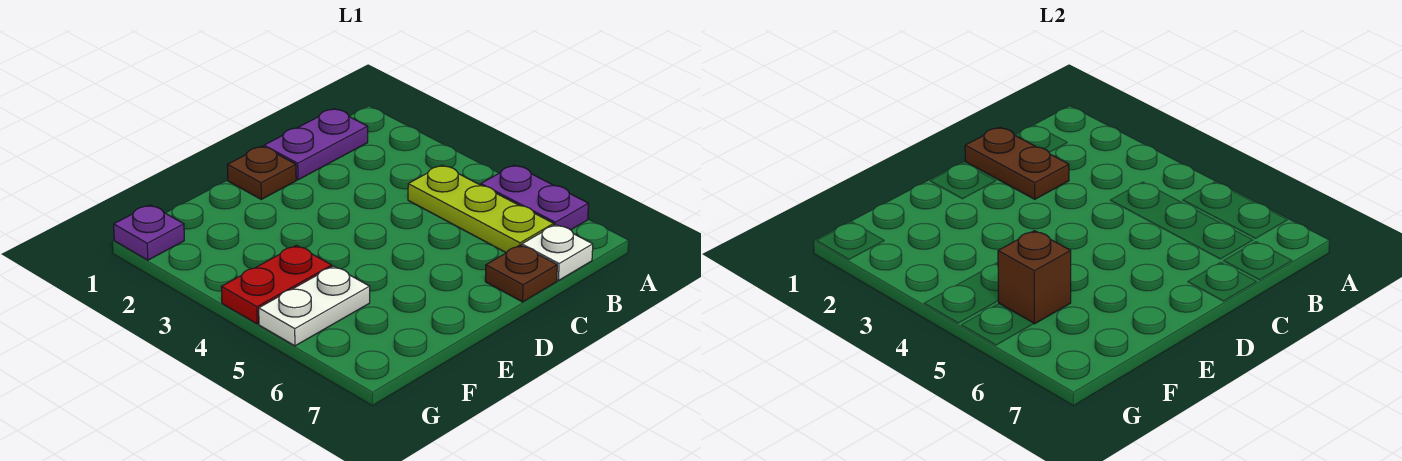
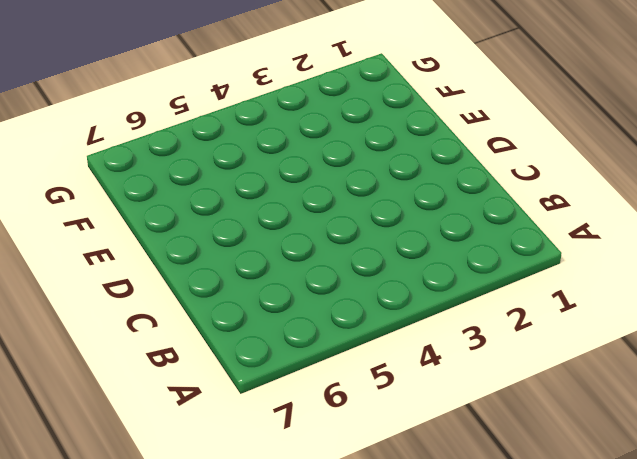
none -> purple 1x2 plate [481,165,588,230]
none -> purple 1x2 plate [264,109,368,180]

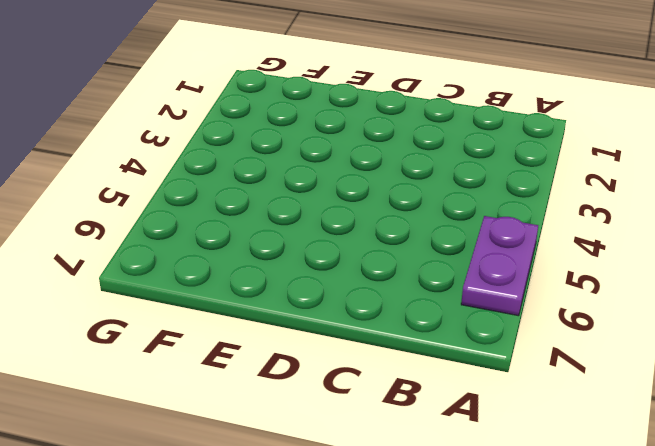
none -> purple 1x2 plate [264,109,368,180]
none -> lime 1x3 plate [408,165,554,253]

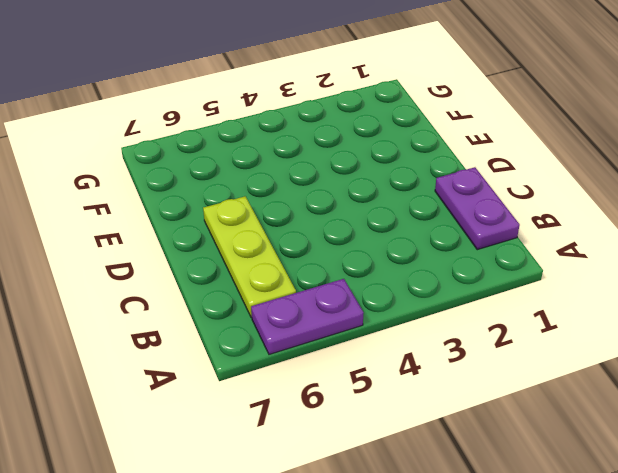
lime 1x3 plate [203,196,296,318] -> lime 1x3 plate turned to [408,165,554,253]
none -> white 1x1 plate [522,224,593,281]
none -> brown 1x1 plate [485,245,557,302]

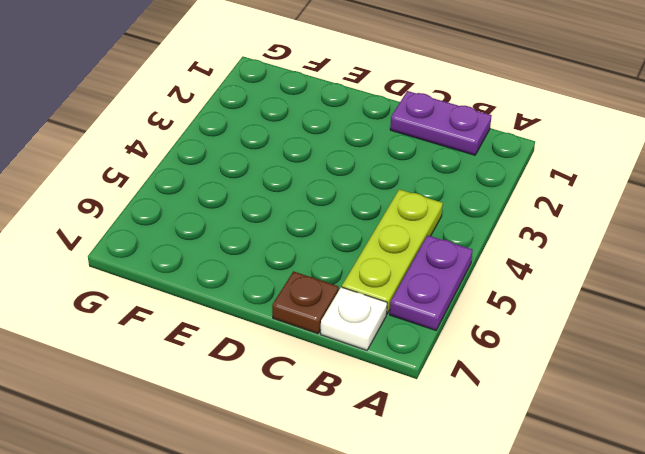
none -> brown 1x1 plate [227,146,296,199]
none -> red 1x2 plate [221,245,332,324]

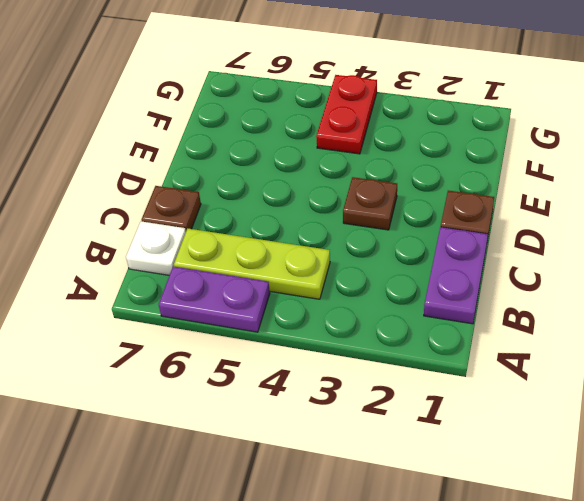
brown 1x1 plate [343,177,397,230] -> none
none -> white 1x2 plate [259,266,370,346]
none -> purple 1x1 plate [114,205,184,260]

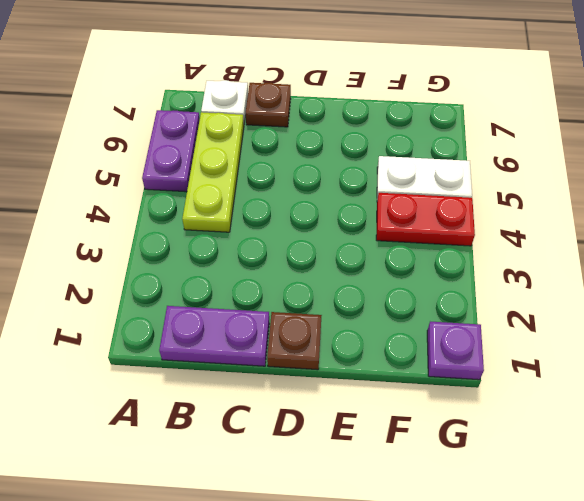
none -> brown 1x2 plate [965,127,1069,199]
none -> brown 1x1 brick [998,231,1071,324]

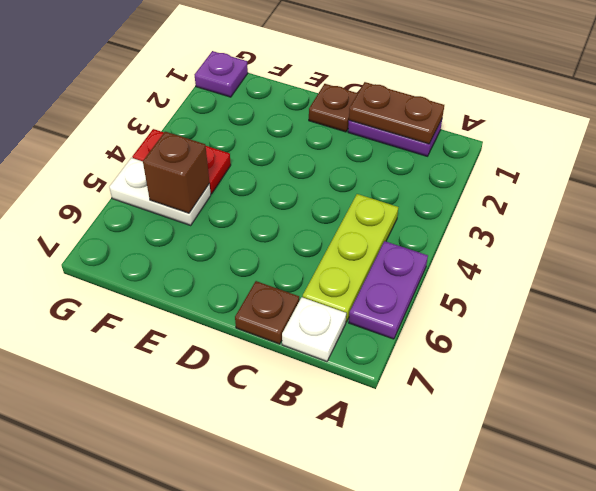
brown 1x2 plate [349,82,444,144] -> brown 1x2 plate turned to [965,127,1069,199]

